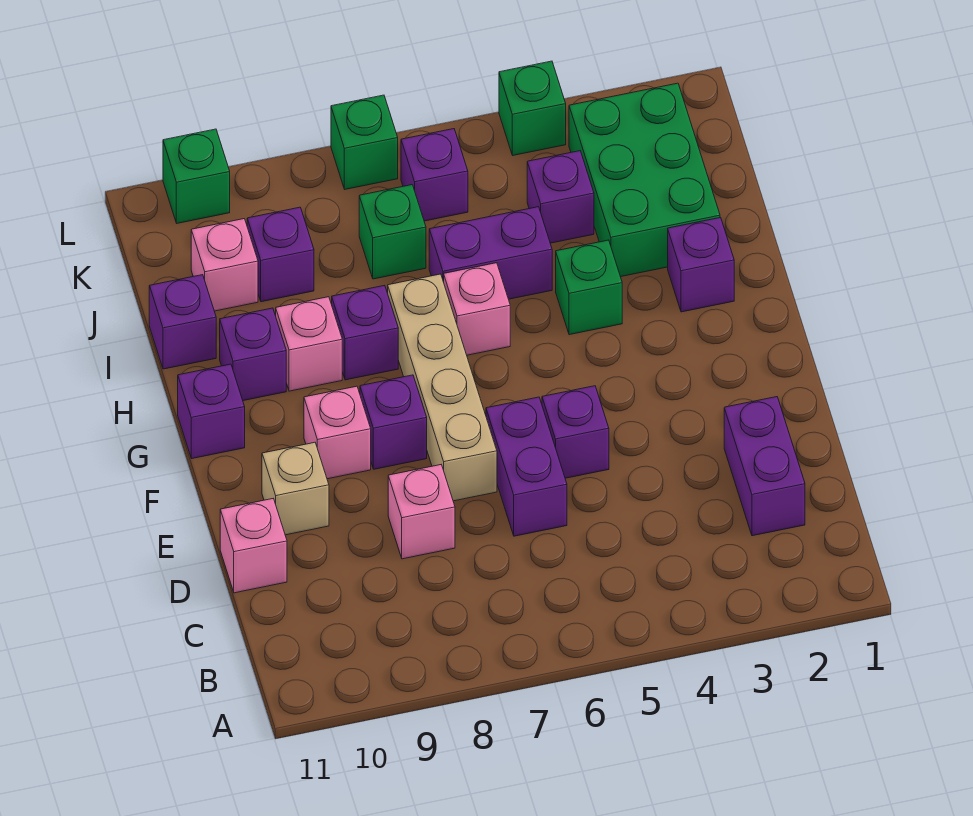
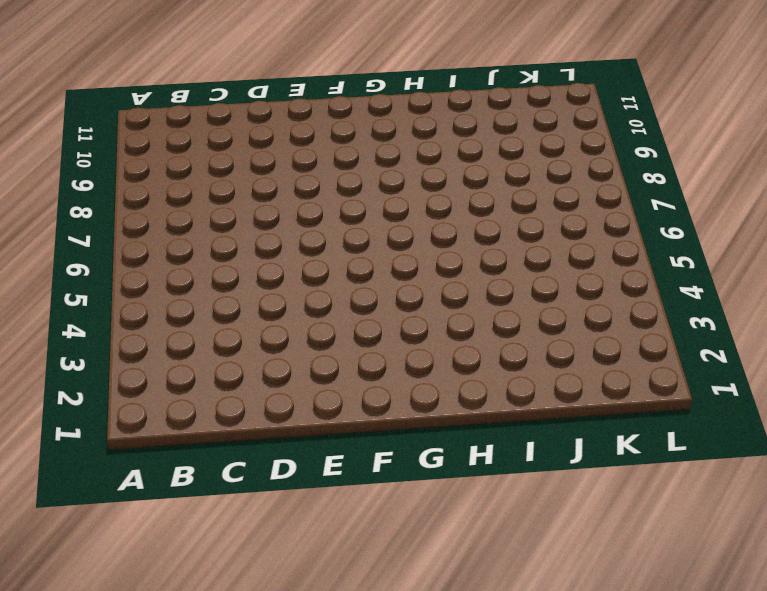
none -> purple 1x2 brick [724,397,805,536]
none -> purple 1x2 brick [486,397,567,536]
none -> pink 1x1 brick [388,465,455,559]

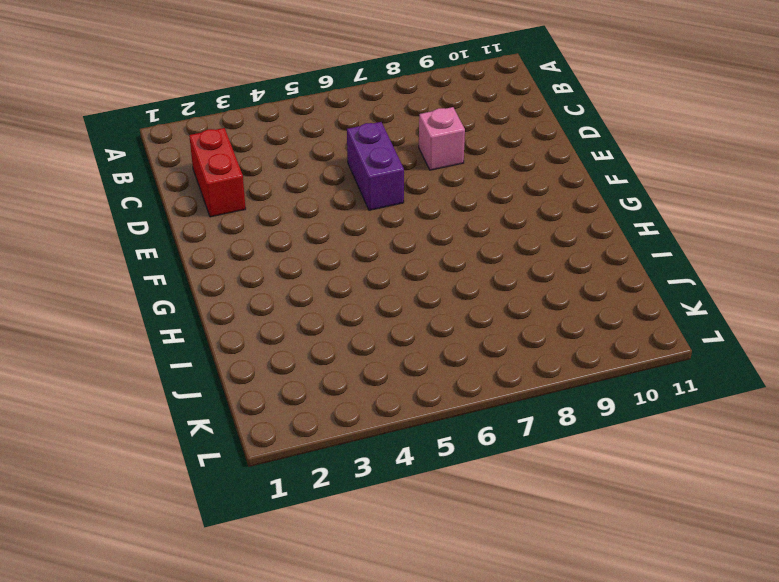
red 1x2 brick [189,128,246,217] -> purple 1x2 brick [724,397,805,536]
none -> pink 1x1 brick [220,499,287,593]
none -> purple 1x1 brick [542,386,609,478]
none -> tan 1x4 brick [388,274,497,501]

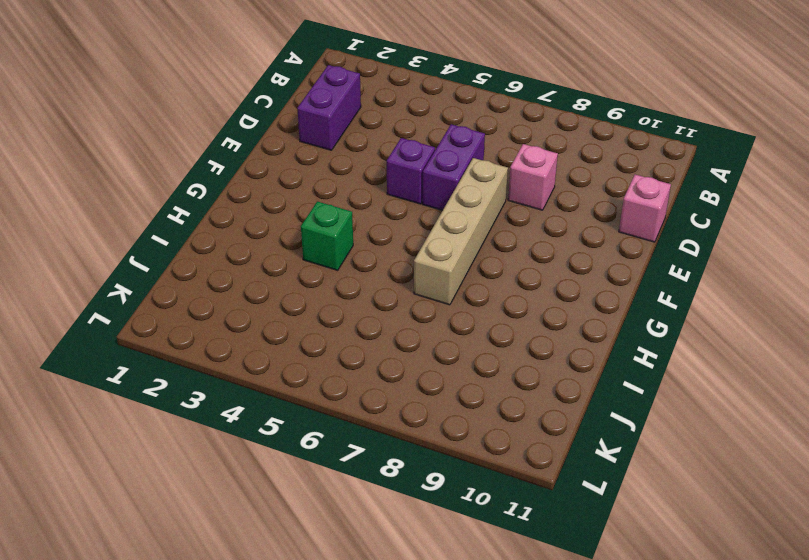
none -> tan 1x1 brick [262,442,329,535]
none -> purple 1x1 brick [360,375,427,469]
none -> pink 1x1 brick [304,386,371,479]

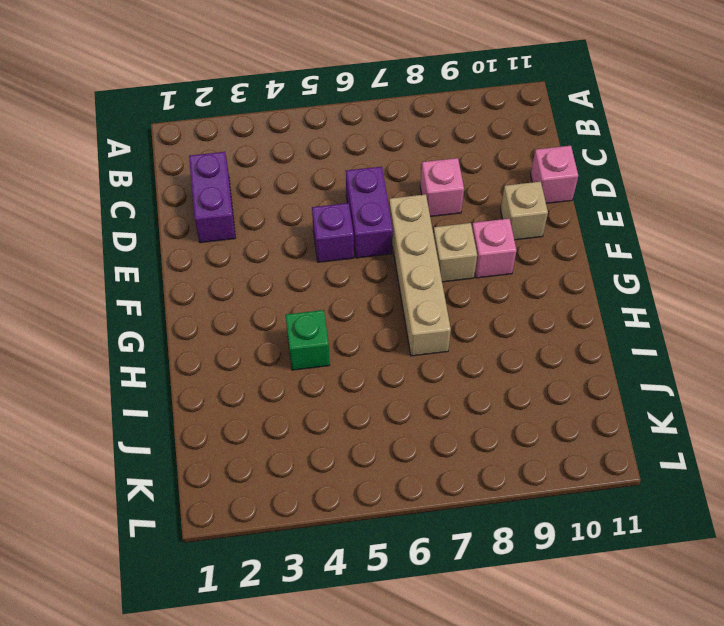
tan 1x1 brick [433,223,477,282] -> purple 1x1 brick [360,375,427,469]
none -> purple 1x1 brick [178,364,245,459]
none -> purple 1x1 brick [668,218,734,312]
none -> pink 1x1 brick [444,263,510,355]

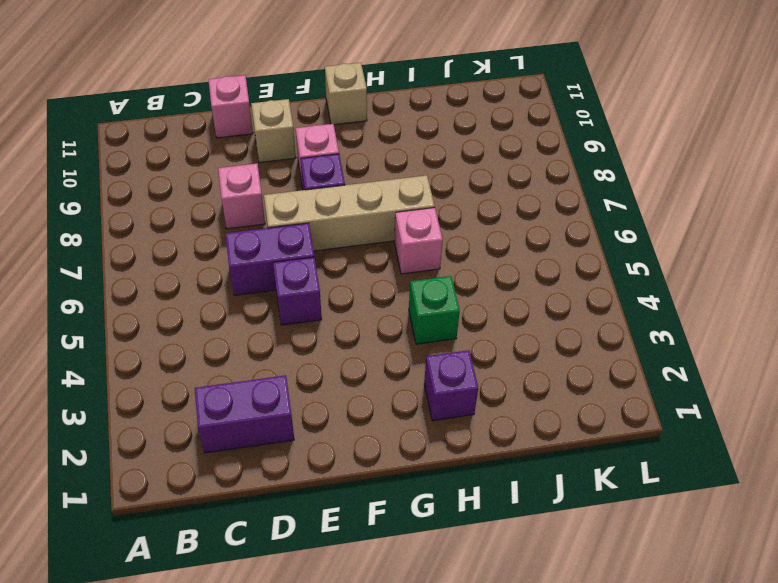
tan 1x1 brick [325,63,367,125] -> purple 1x1 brick [178,364,245,459]
none -> purple 1x1 brick [332,285,398,380]
none -> pink 1x1 brick [276,297,342,391]
none -> purple 1x1 brick [220,308,286,401]

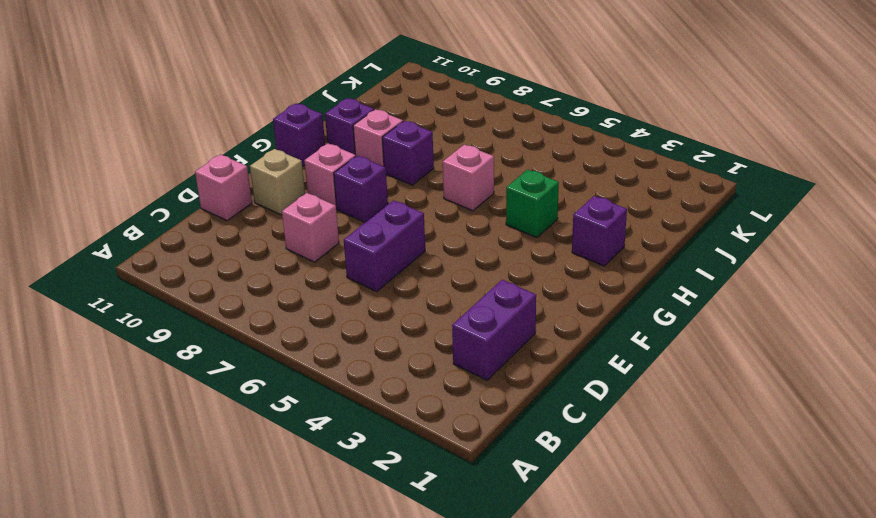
none -> purple 1x1 brick [542,386,609,478]
none -> tan 1x4 brick [388,274,497,501]
none -> green 2x3 brick [569,83,720,277]

